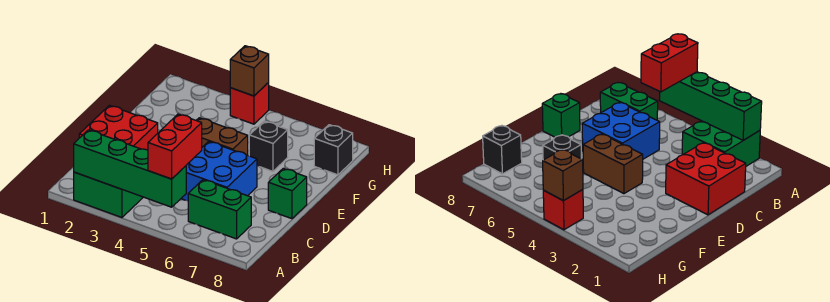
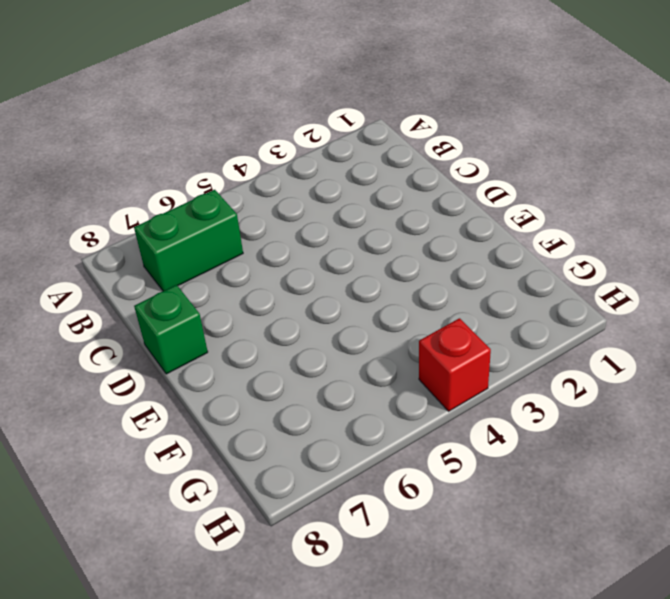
none -> green 2x2 brick [74,172,143,217]
none -> red 2x2 brick [79,105,158,150]
none -> blue 2x2 brick [181,141,257,201]

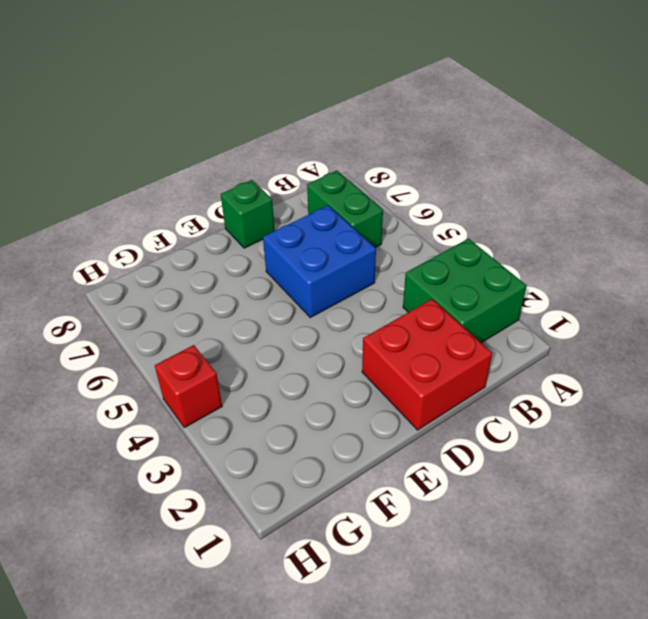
none -> brown 1x2 brick [196,118,248,155]
none -> black 1x1 brick [249,121,288,171]
none -> black 1x1 brick [314,125,353,175]

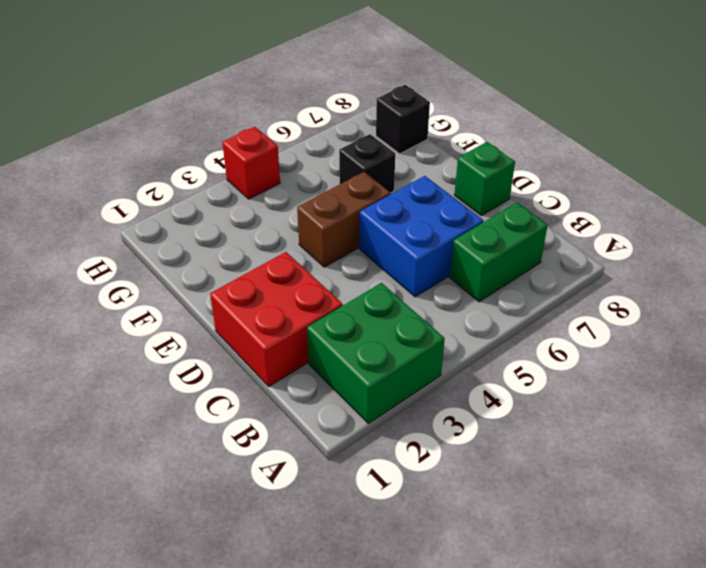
none -> green 1x4 brick [74,130,186,207]
none -> brown 1x1 brick [230,46,269,96]
none -> red 1x2 brick [148,114,202,179]

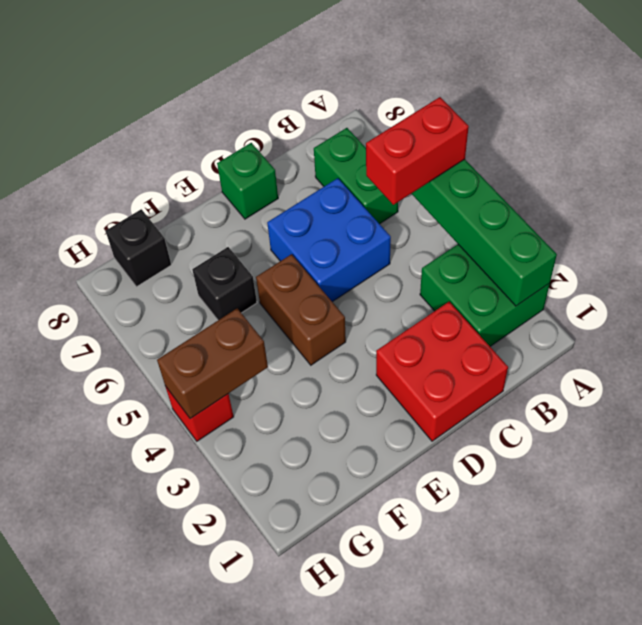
brown 1x2 brick [157,308,268,419] -> brown 1x1 brick [230,46,269,96]

